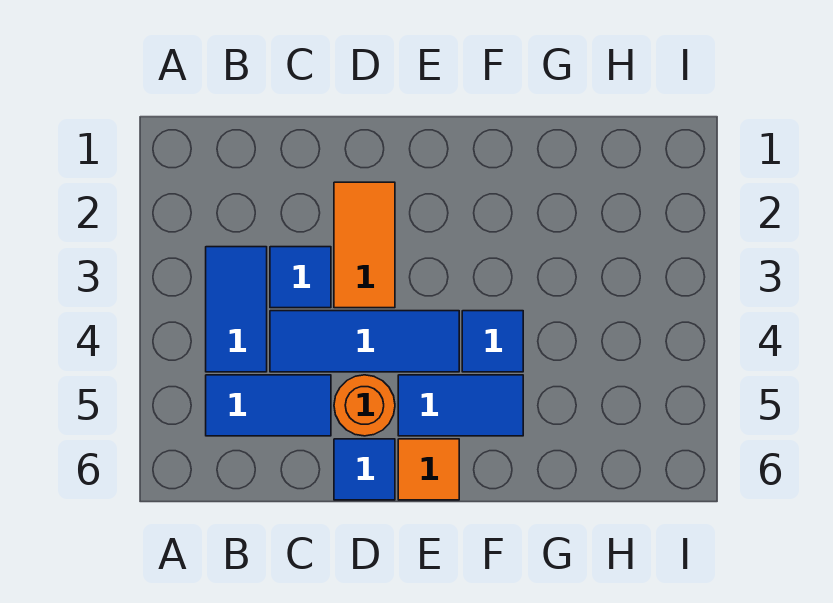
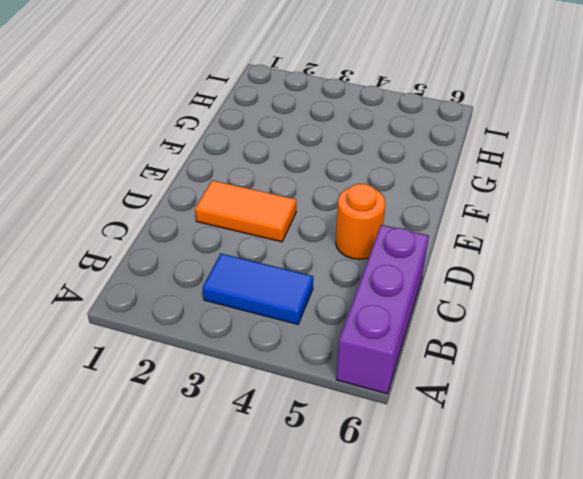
purple 1x3 brick [336,225,429,394] -> none
none -> blue 1x2 tile [206,375,331,436]
none -> blue 1x1 tile [270,247,331,308]

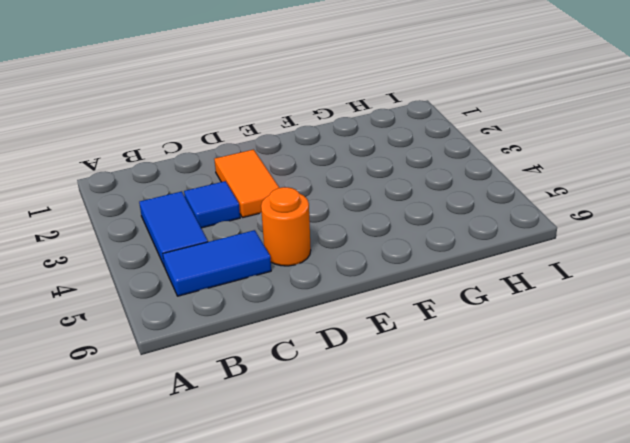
none -> blue 1x3 tile [270,311,459,372]
none -> blue 1x1 tile [334,439,395,500]

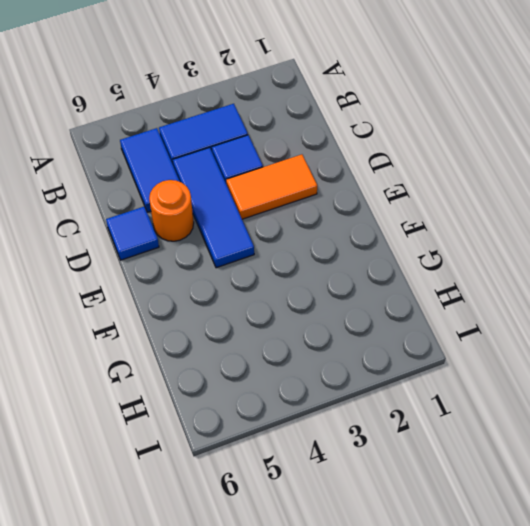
none -> blue 1x2 tile [398,375,523,436]
none -> orange 1x1 tile [398,439,459,500]

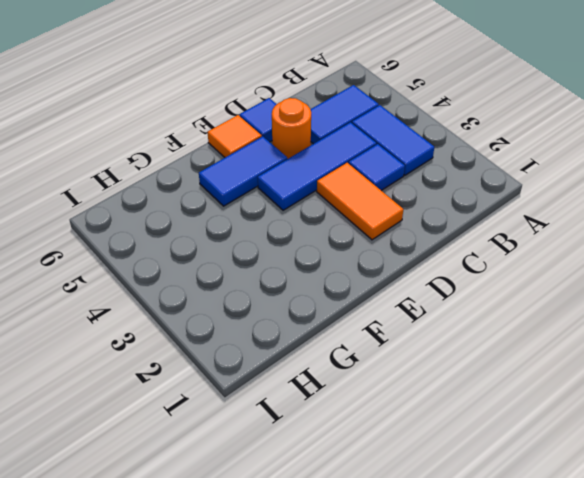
none -> blue 1x1 tile [462,311,523,372]

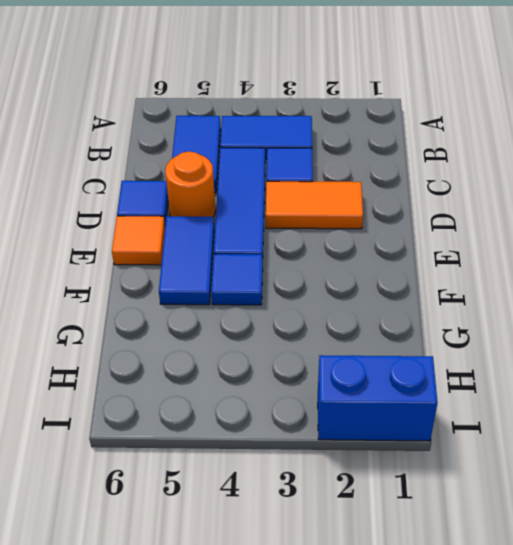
blue 1x2 brick [318,355,438,441] -> none

